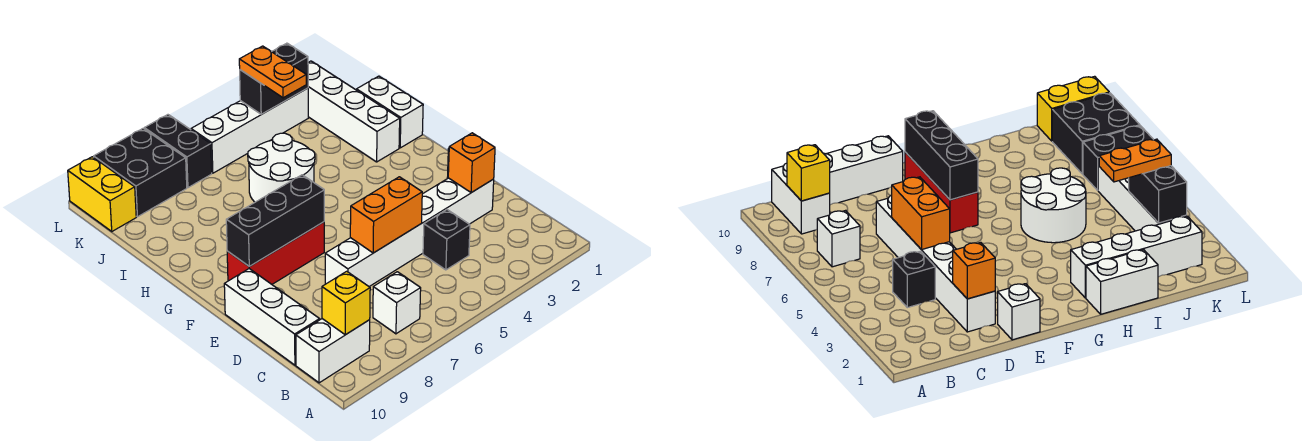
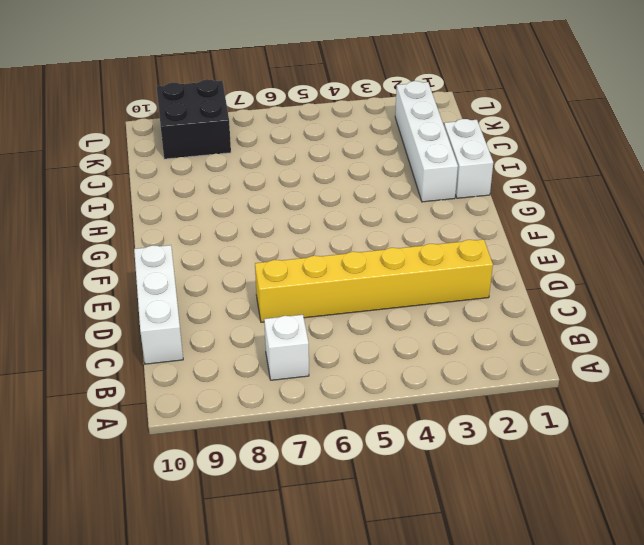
yellow 1x6 brick [255,239,493,322] -> white 1x6 brick [325,178,494,287]
none -> white 1x2 brick [296,319,370,383]
none -> black 1x1 brick [423,210,470,270]
none -> white 1x1 brick [998,284,1040,340]

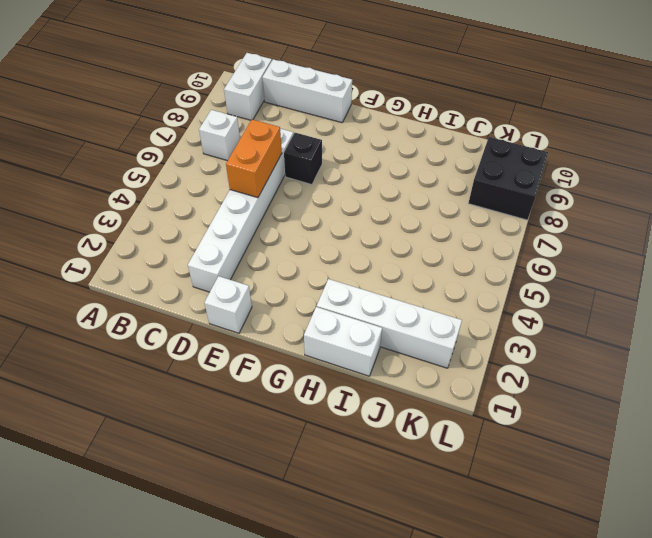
black 1x1 brick [284,133,322,185] -> black 1x1 brick moved to [423,210,470,270]
none -> red 1x3 brick [227,222,324,284]
none -> white 2x2 round brick [248,133,315,202]
none -> white 1x4 brick [191,88,308,173]

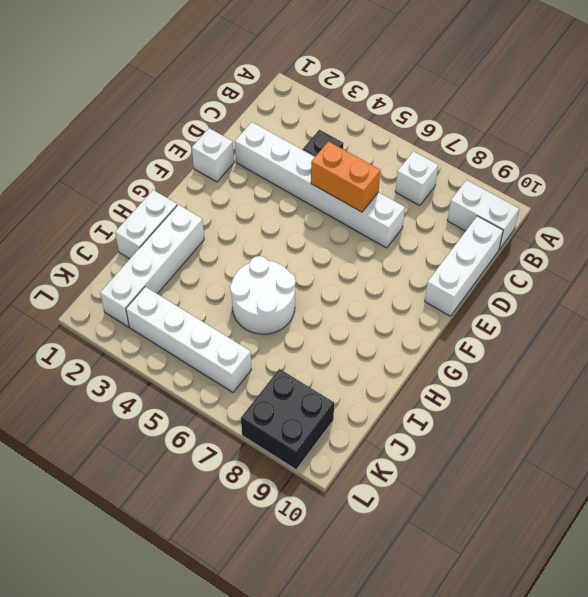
none -> red 1x3 brick [227,222,324,284]
none -> black 1x2 brick [144,115,212,188]
none -> yellow 1x2 brick [68,157,136,231]

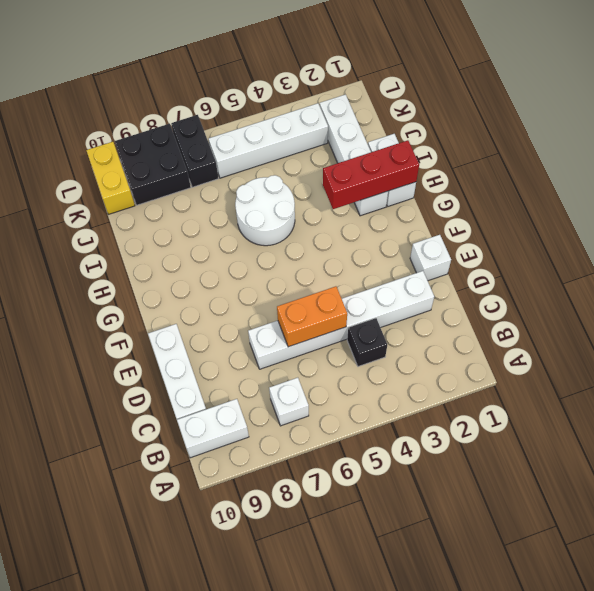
red 1x3 brick [323,140,419,209] -> red 1x3 brick moved to [227,222,324,284]
none -> yellow 1x1 brick [322,271,370,335]
none -> orange 1x1 brick [448,133,495,193]
none -> black 1x3 brick [226,175,324,266]

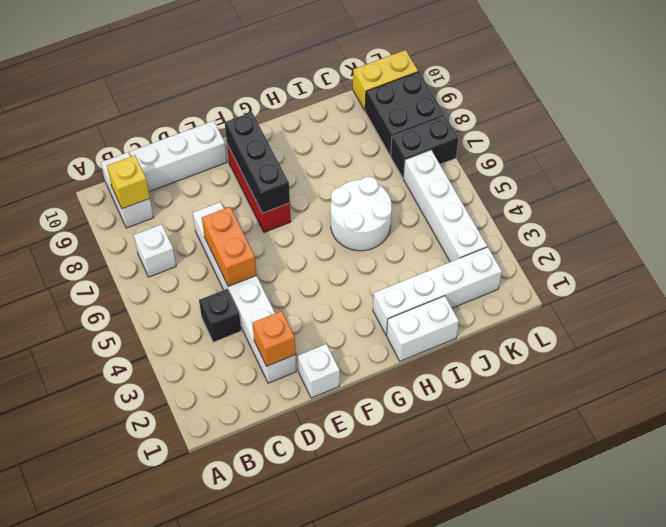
none -> black 1x2 brick [240,43,308,114]
none -> orange 1x2 plate [239,46,306,98]

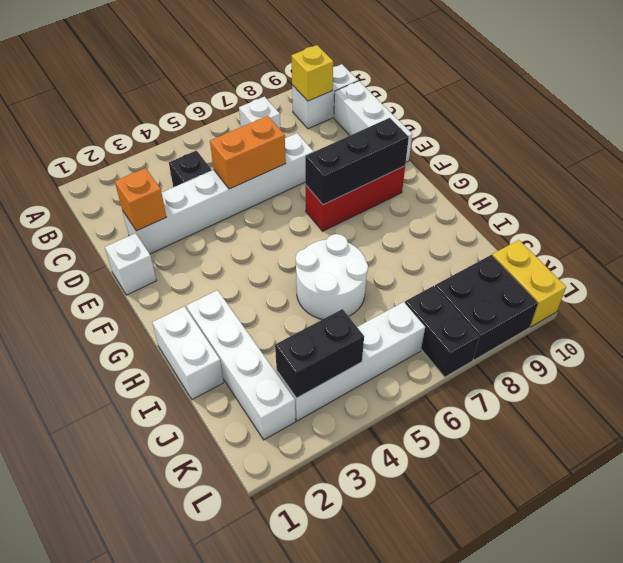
none -> orange 1x2 plate [239,46,306,98]

